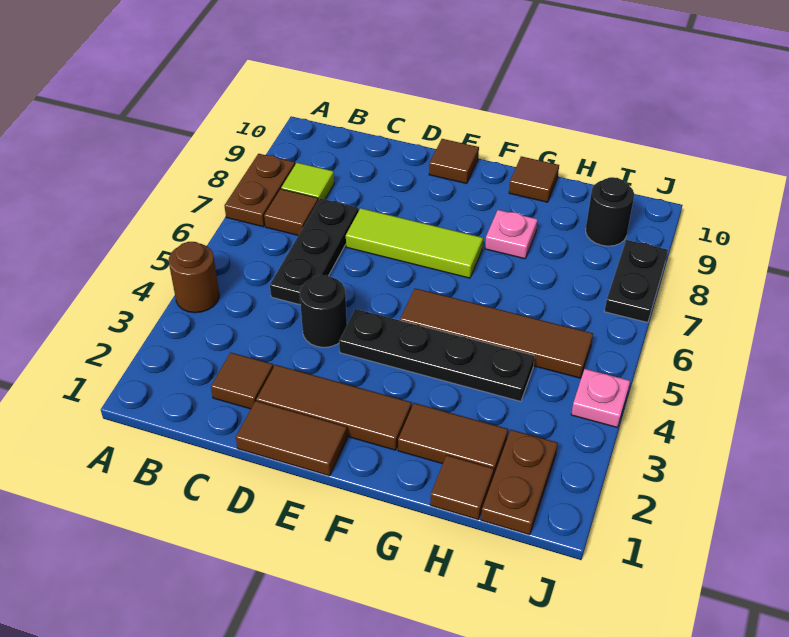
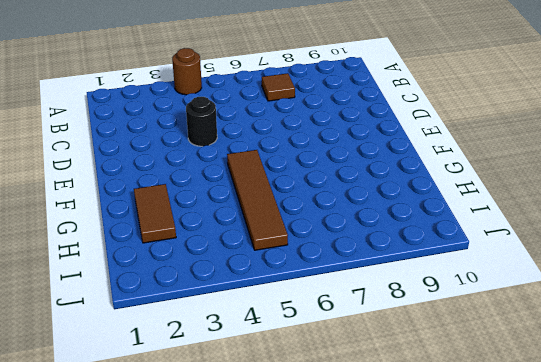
none -> brown 1x2 plate [224,154,295,227]
none -> lime 1x1 tile [281,163,334,201]
none -> brown 1x1 tile [211,353,273,409]

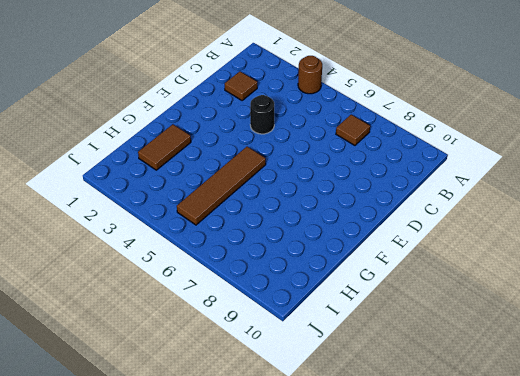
none -> brown 1x2 plate [224,154,295,227]
none -> lime 1x1 tile [281,163,334,201]
none -> black 1x3 plate [270,199,359,305]

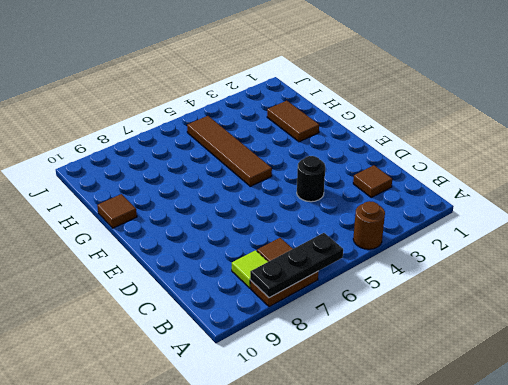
black 1x3 plate [250,233,343,298] -> black 1x3 plate moved to [270,199,359,305]
none -> brown 1x2 tile [236,401,347,476]
none -> brown 1x3 tile [256,365,412,450]
none -> lime 1x3 tile [346,208,483,278]

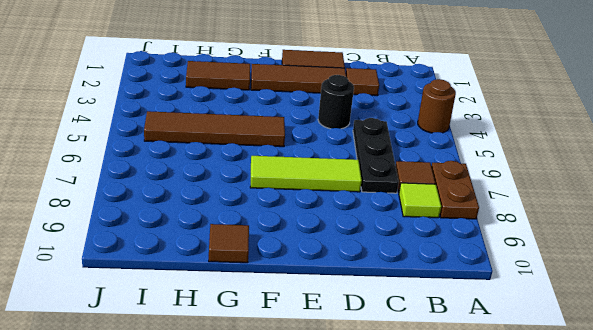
none -> black 1x4 plate [339,309,535,401]
none -> brown 1x1 tile [429,139,479,184]
none -> pink 1x1 plate [485,210,538,259]

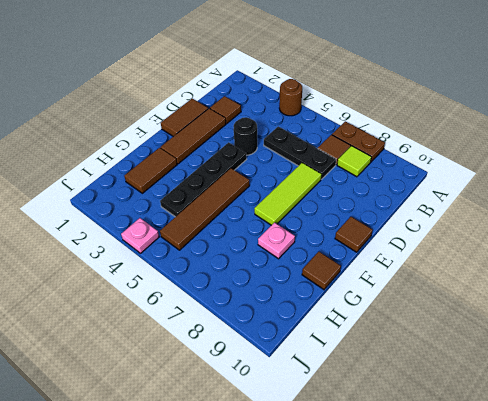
none -> brown 1x1 tile [430,455,494,519]
none -> brown 1x2 plate [481,430,558,535]
none -> black 1x1 round brick [586,177,634,246]

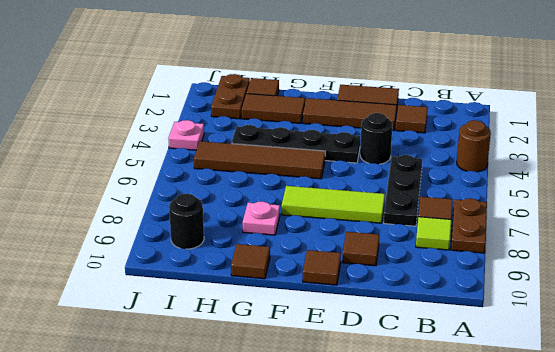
brown 1x1 tile [342,232,379,266] -> none
none -> black 1x2 plate [605,240,668,322]

